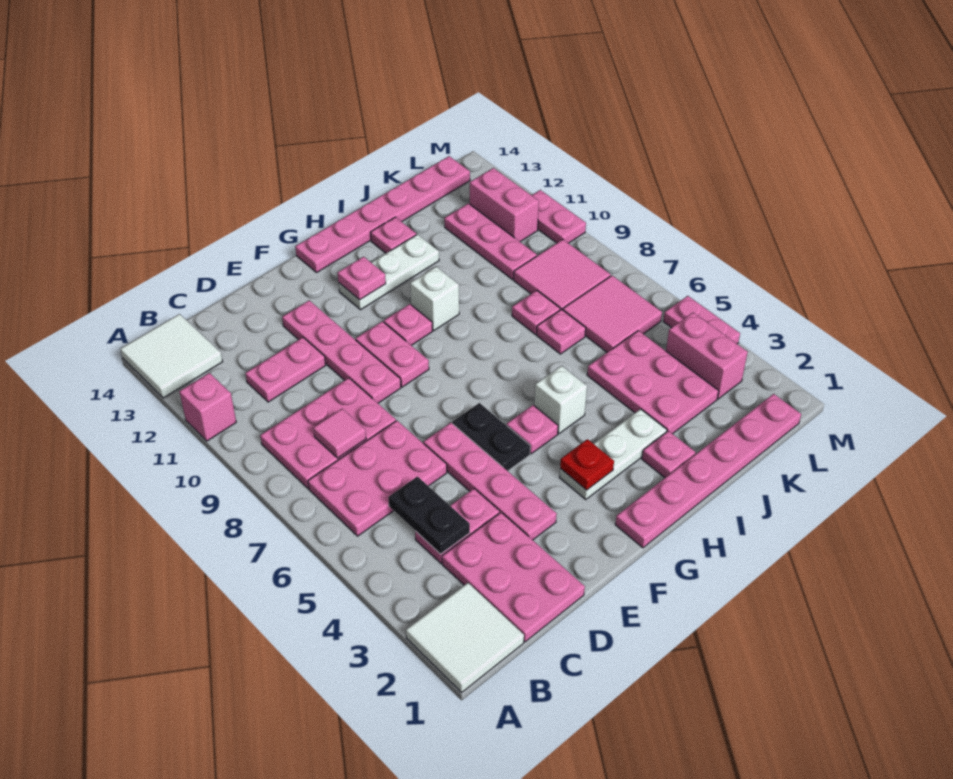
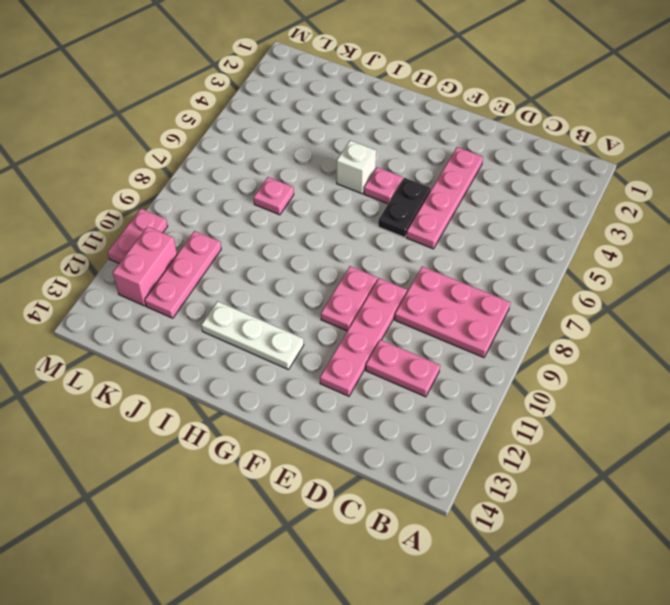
none -> white 2x2 tile [406,583,524,692]
none -> pink 1x1 brick [179,373,236,441]
none -> white 2x2 tile [120,314,223,398]
none -> pink 2x3 plate [308,421,447,536]

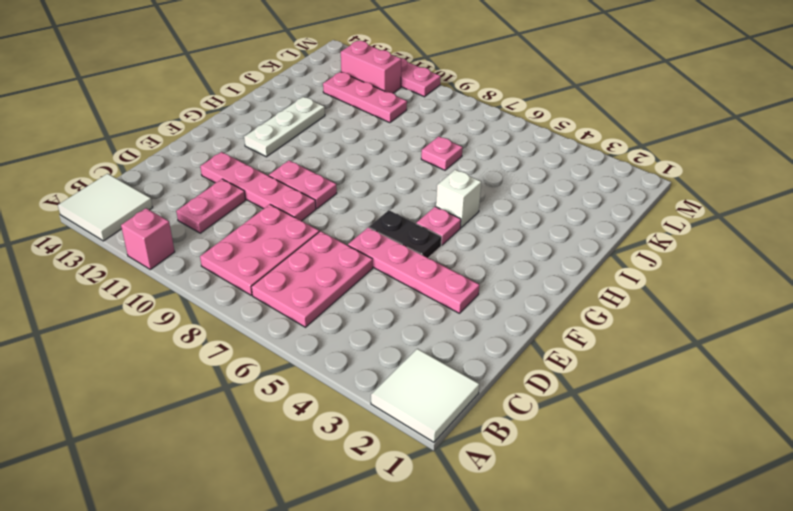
none -> pink 2x3 plate [442,512,585,642]
none -> pink 1x2 plate [415,489,500,563]
none -> pink 1x6 plate [615,394,801,548]
none -> white 1x3 plate [560,409,667,499]

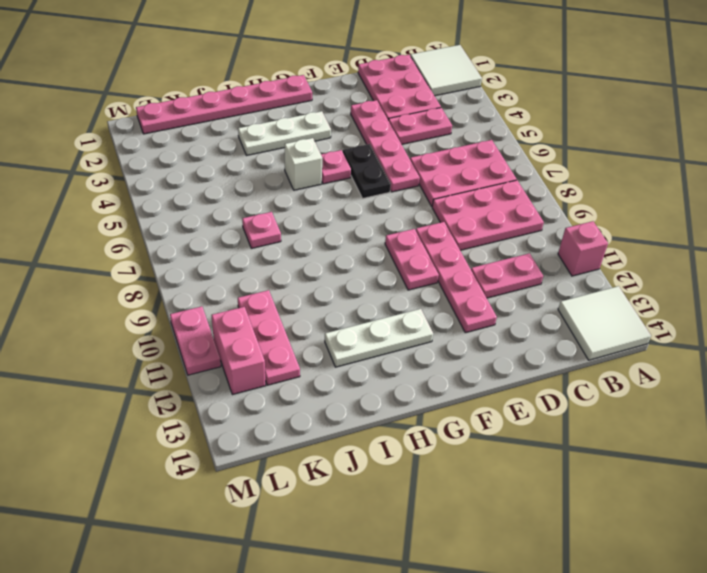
none -> pink 1x1 plate [384,304,432,345]
none -> pink 1x6 plate [295,156,470,272]
none -> white 1x1 brick [410,267,459,331]
none -> pink 1x1 plate [642,431,696,478]

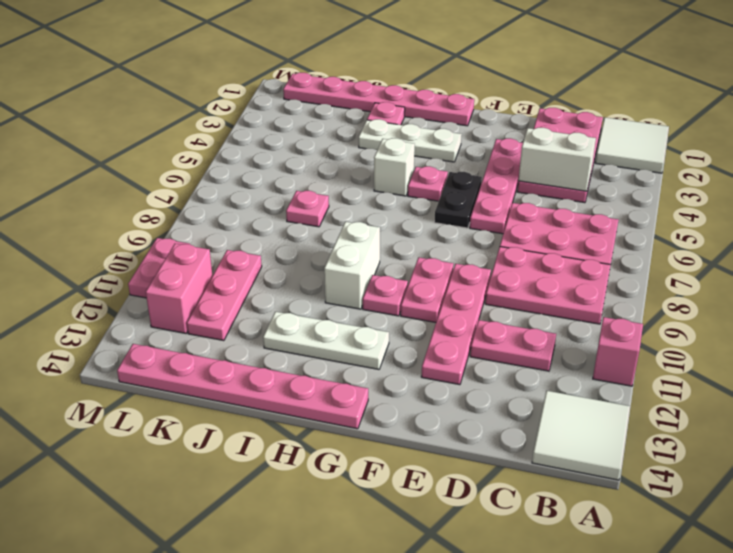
white 1x2 brick [519,128,596,191] -> black 1x2 plate [388,477,470,554]
white 1x2 brick [324,222,380,309] -> white 1x1 brick [410,267,459,331]
none -> pink 1x1 plate [371,217,416,253]
none -> pink 2x3 plate [587,331,719,434]
none -> pink 1x1 plate [512,291,560,334]
none -> pink 2x2 tile [563,276,662,352]

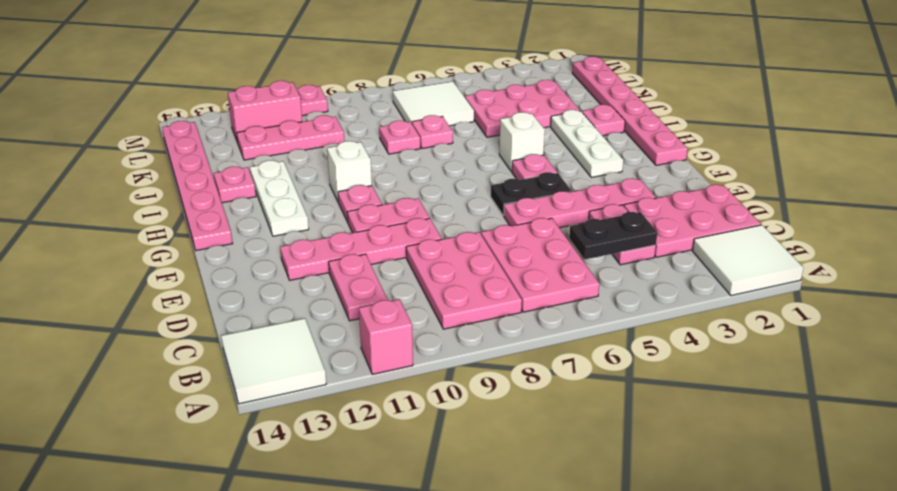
white 2x2 tile [393,81,474,126] -> pink 2x2 tile [563,276,662,352]
none -> pink 2x2 tile [514,240,611,310]
none -> pink 1x2 brick [666,312,748,399]
none -> pink 1x2 plate [663,296,740,344]
none -> pink 1x1 tile [313,409,366,458]

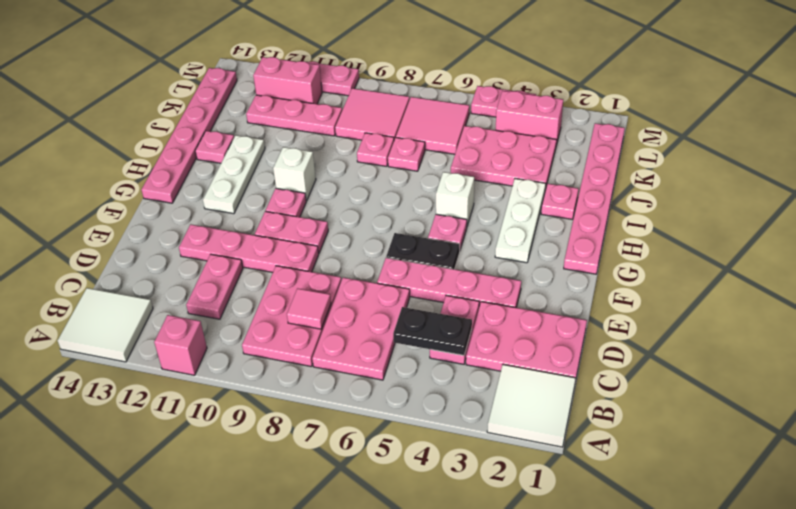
none -> red 1x1 plate [560,439,614,490]
none -> pink 1x1 plate [338,257,386,300]

